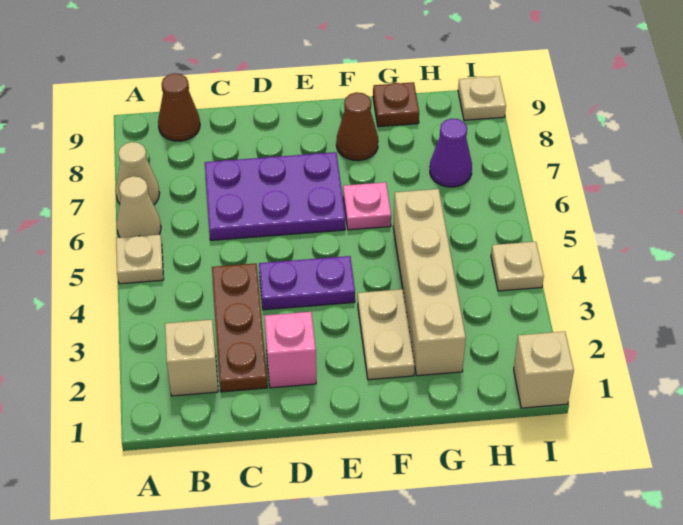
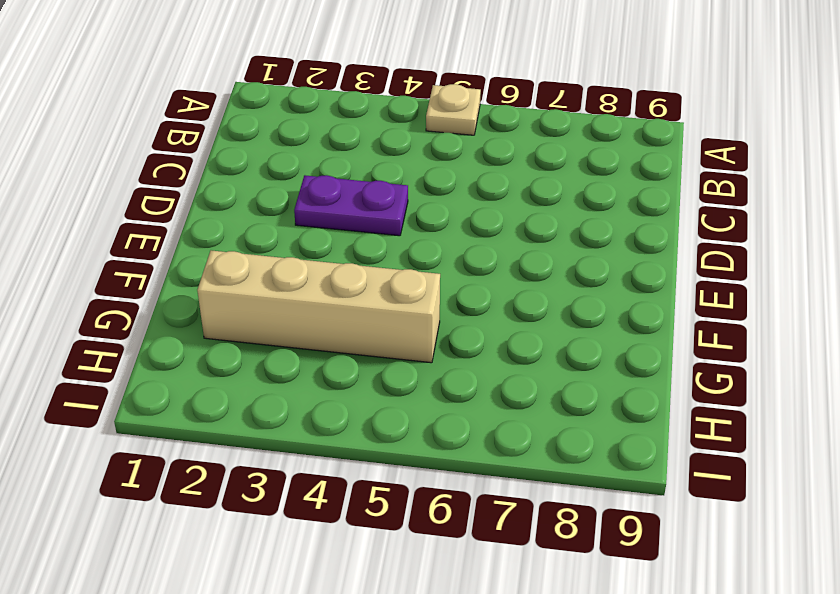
purple 1x2 plate [294,175,408,236] -> purple 1x2 plate turned to [259,256,355,310]
none -> tan 1x1 cone [117,176,161,238]
none -> tan 1x1 cone [116,142,160,205]
none -> tan 1x1 brick [165,320,218,396]

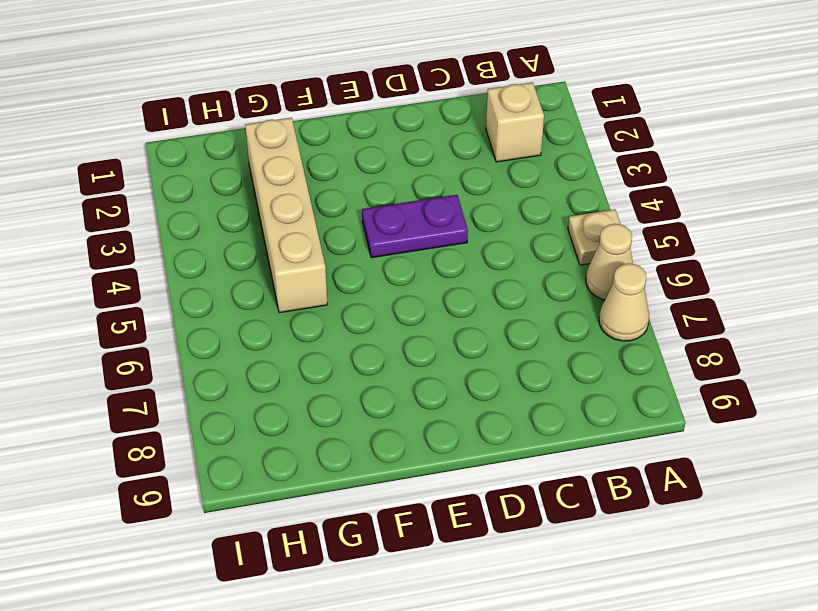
none -> brown 1x1 cone [158,73,200,141]
none -> brown 1x3 plate [212,263,267,392]
none -> purple 2x3 plate [205,152,345,240]

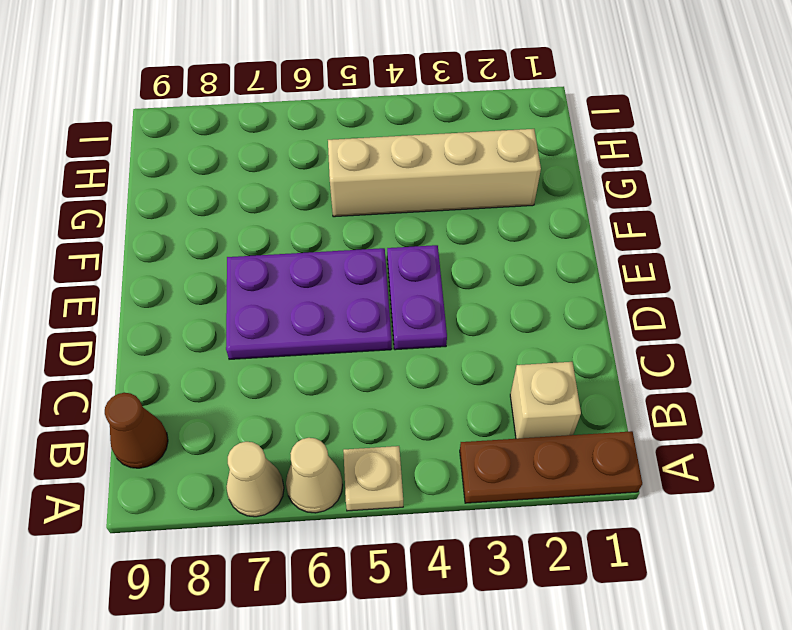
brown 1x3 plate [460,431,642,503] -> brown 1x3 plate moved to [212,263,267,392]
purple 2x3 plate [226,248,392,359] -> purple 2x3 plate turned to [205,152,345,240]
none -> pink 1x1 brick [264,312,316,388]
none -> tan 1x2 plate [358,289,415,380]
none -> pink 1x1 plate [343,182,391,230]

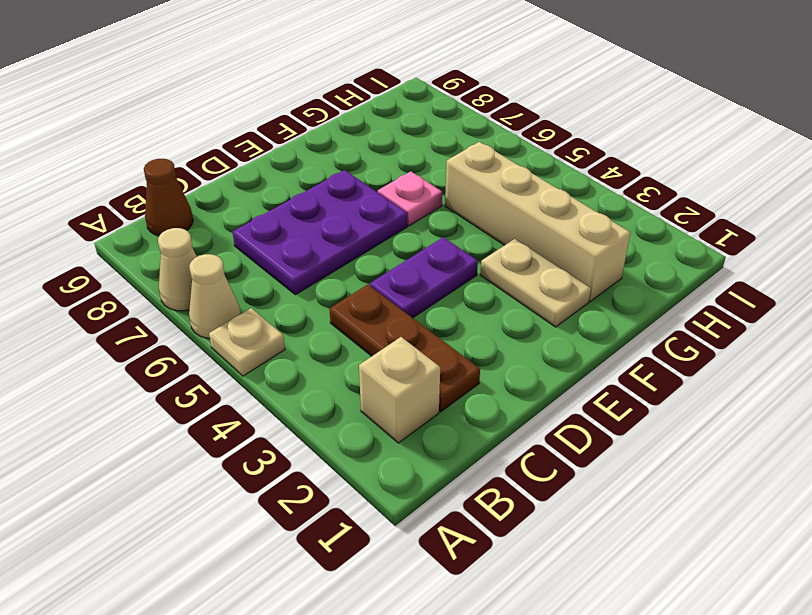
none -> pink 1x1 brick [264,312,316,388]
none -> brown 1x1 cone [336,92,378,161]
none -> brown 1x1 plate [373,82,419,127]

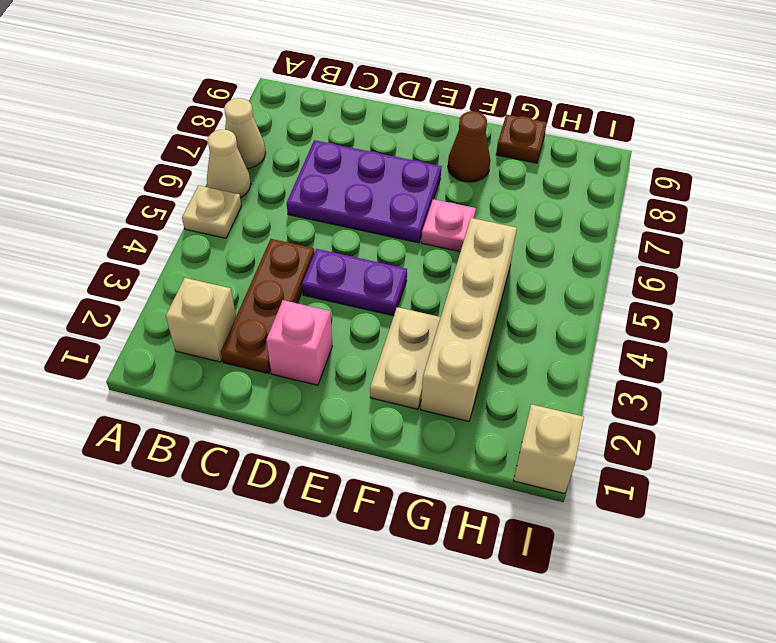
none -> brown 1x1 cone [158,73,200,141]
none -> purple 1x1 cone [430,119,472,187]
none -> tan 1x1 plate [491,242,544,291]

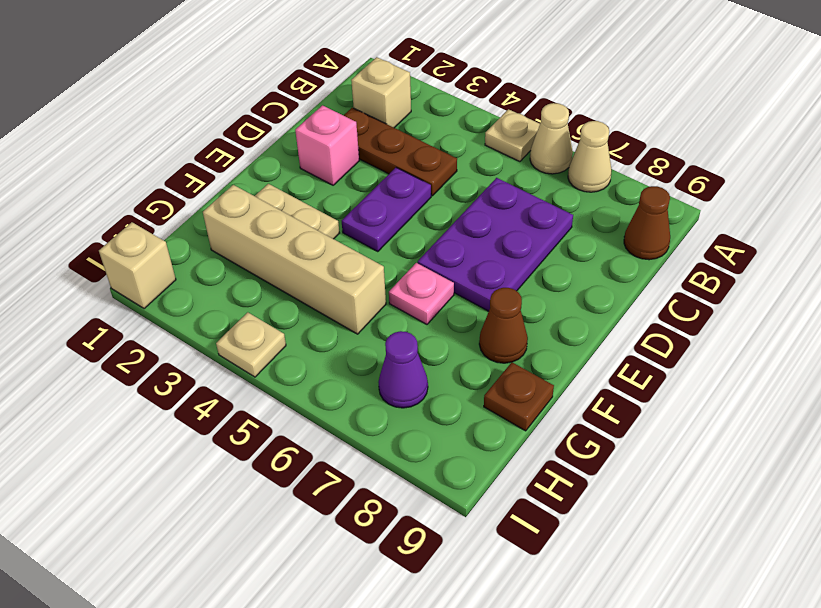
none -> tan 1x1 plate [458,76,506,120]

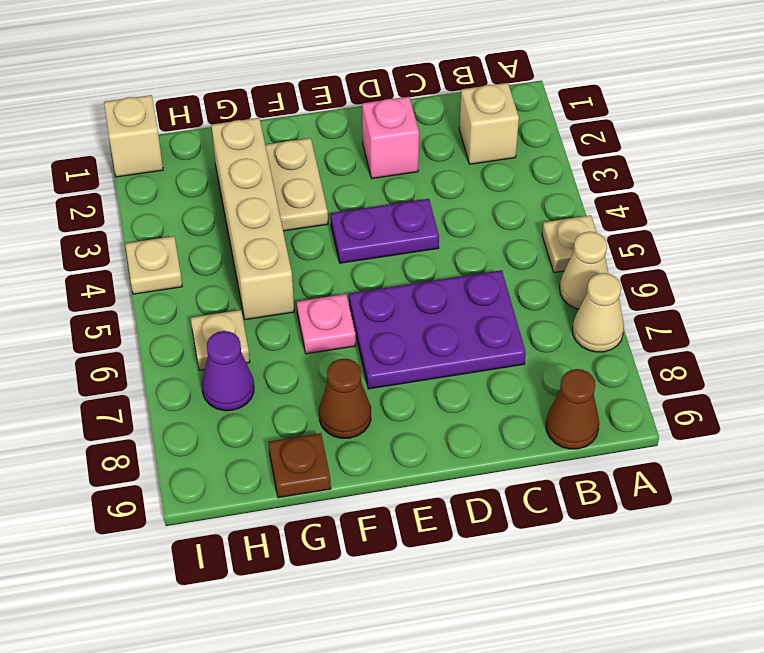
tan 1x1 plate [191,310,250,370] -> tan 1x1 plate moved to [458,76,506,120]
none -> brown 1x3 plate [212,263,267,392]

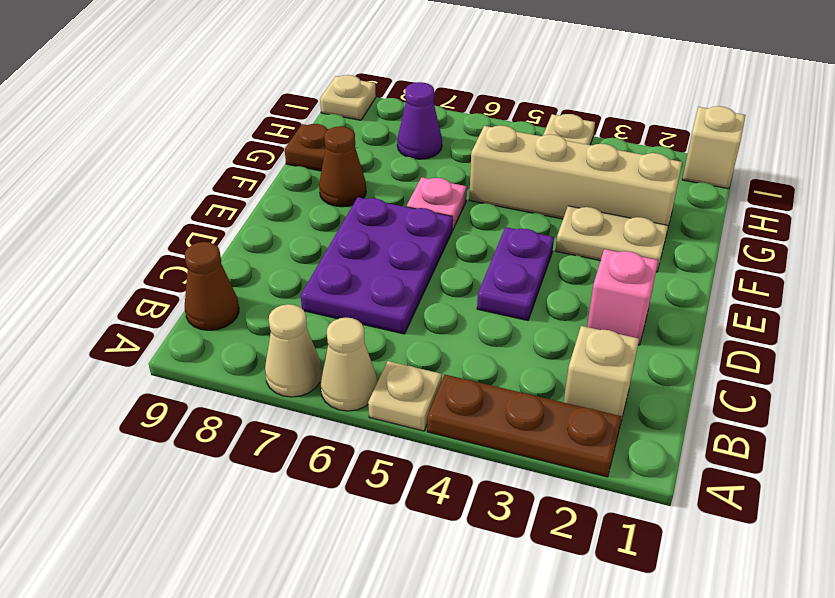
brown 1x3 plate [427,375,622,477] -> brown 1x3 plate moved to [212,263,267,392]

